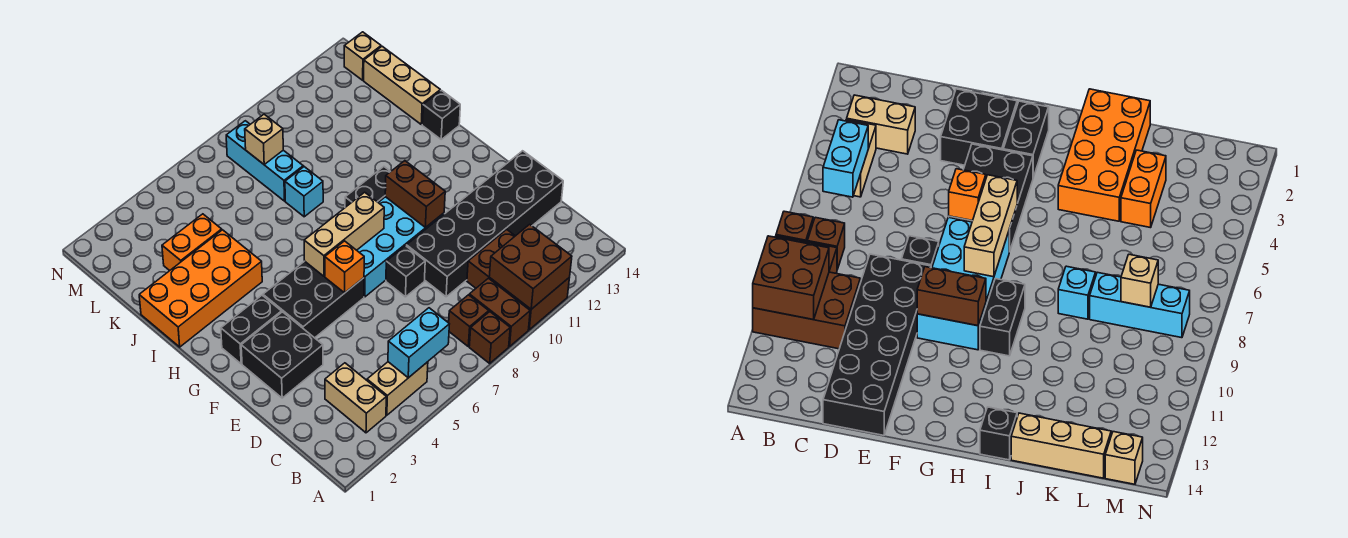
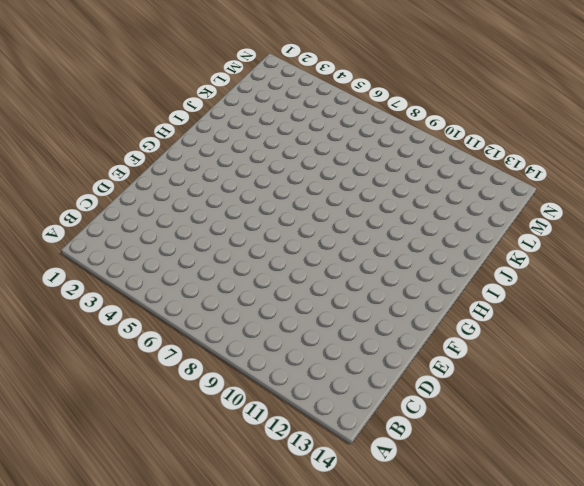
none -> brown 1x1 brick [469,312,510,363]
none -> brown 1x2 brick [469,278,530,346]
none -> brown 2x3 brick [467,229,570,330]

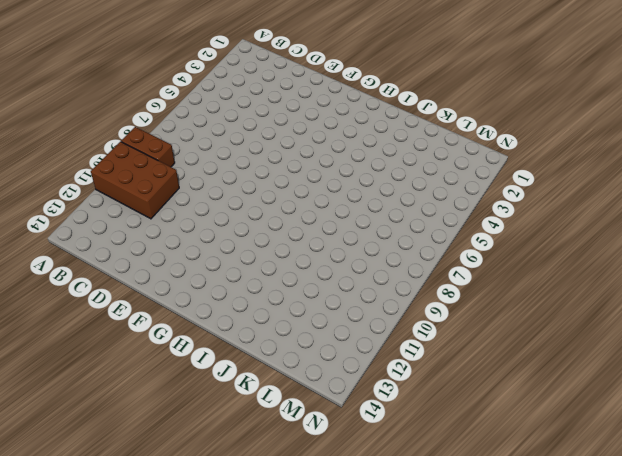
none -> brown 1x1 brick [469,312,510,363]
none -> tan 1x2 brick [325,363,386,433]
none -> tan 1x2 brick [367,362,428,415]

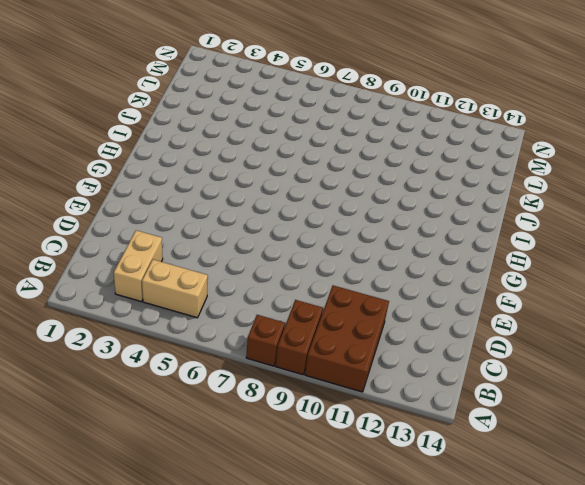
none -> brown 1x1 brick [449,295,489,346]
none -> black 2x6 brick [406,151,563,297]
none -> black 2x2 brick [241,312,323,398]

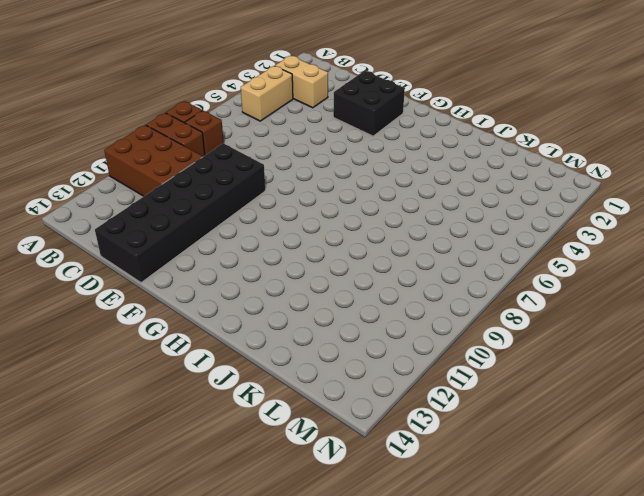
none -> black 1x1 brick [386,246,425,297]
none -> black 2x3 brick [263,261,364,338]
none -> cyan 2x4 brick [357,197,444,297]

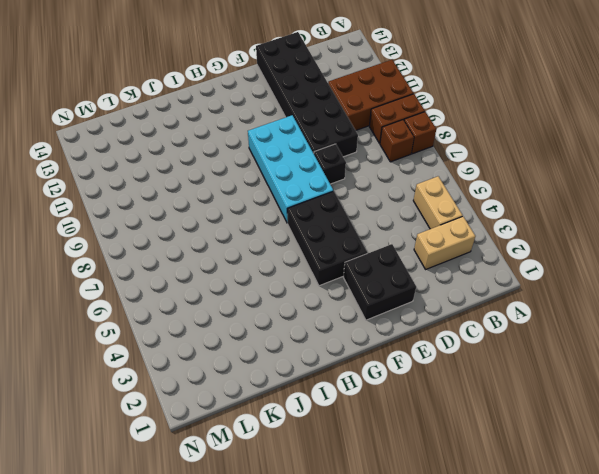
none -> black 1x2 brick [221,295,282,364]
none -> black 1x2 brick [345,167,391,207]
none -> orange 2x4 brick [139,230,262,347]

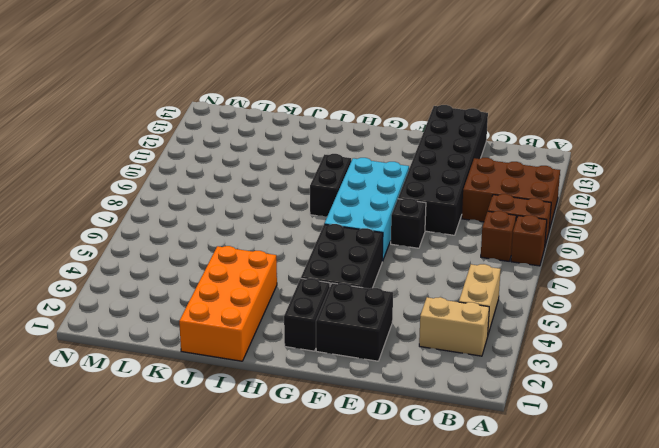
none -> black 1x1 brick [422,90,460,139]
none -> cyan 1x1 brick [285,167,323,217]
none -> tan 1x3 brick [364,46,440,125]

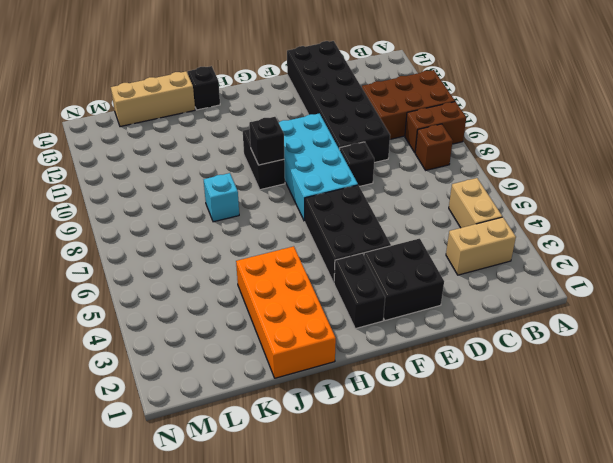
black 1x1 brick [249,117,284,165] -> none
none -> brown 1x1 brick [469,312,510,363]
none -> orange 1x2 brick [162,214,222,271]
none -> cyan 1x3 brick [226,121,303,201]

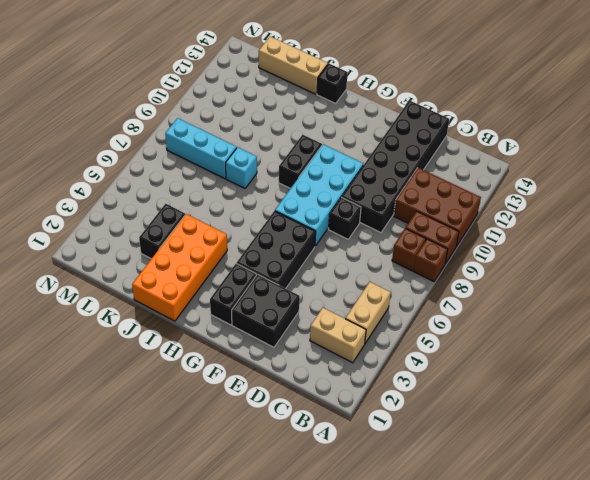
black 1x2 brick [139,204,185,259] -> orange 1x2 brick [162,214,222,271]
none -> tan 1x1 brick [344,32,381,80]
none -> brown 2x2 brick [489,224,572,309]
none -> cyan 1x2 brick [388,308,449,378]

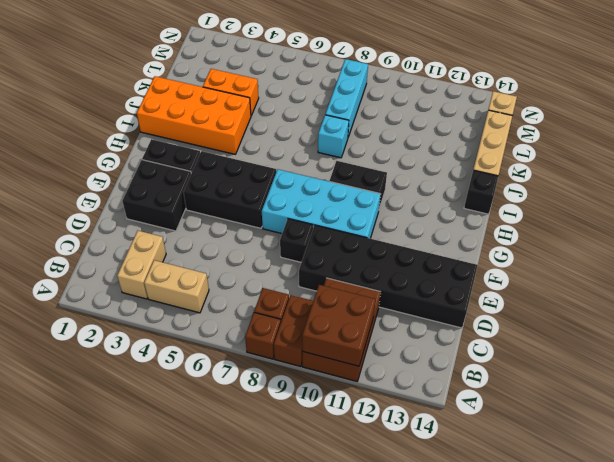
none -> cyan 1x2 brick [388,308,449,378]
none -> orange 1x1 brick [325,241,364,293]
none -> brown 1x2 brick [385,161,445,228]

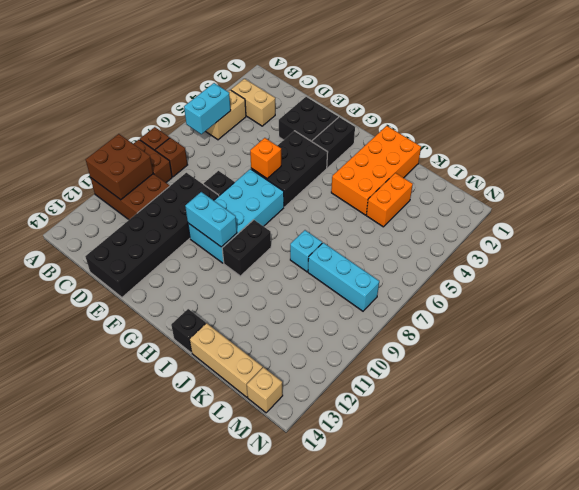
cyan 1x2 brick [185,192,237,247] -> brown 1x2 brick [385,161,445,228]
none -> tan 1x3 brick [304,192,384,276]
none -> tan 1x1 brick [245,114,283,164]

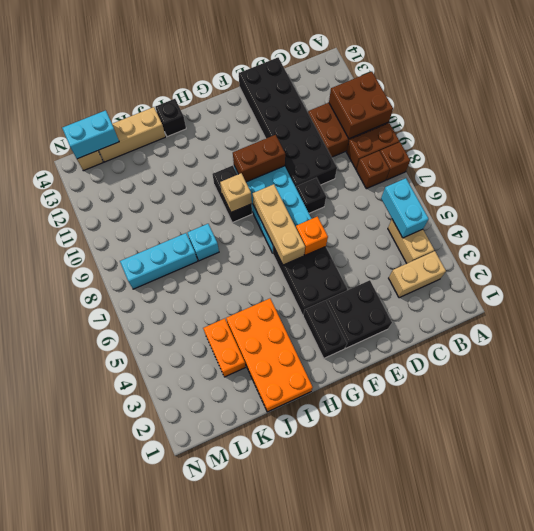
tan 1x1 brick [220,173,252,212] -> tan 1x1 brick moved to [245,114,283,164]
cyan 1x2 brick [62,110,119,159] -> none

